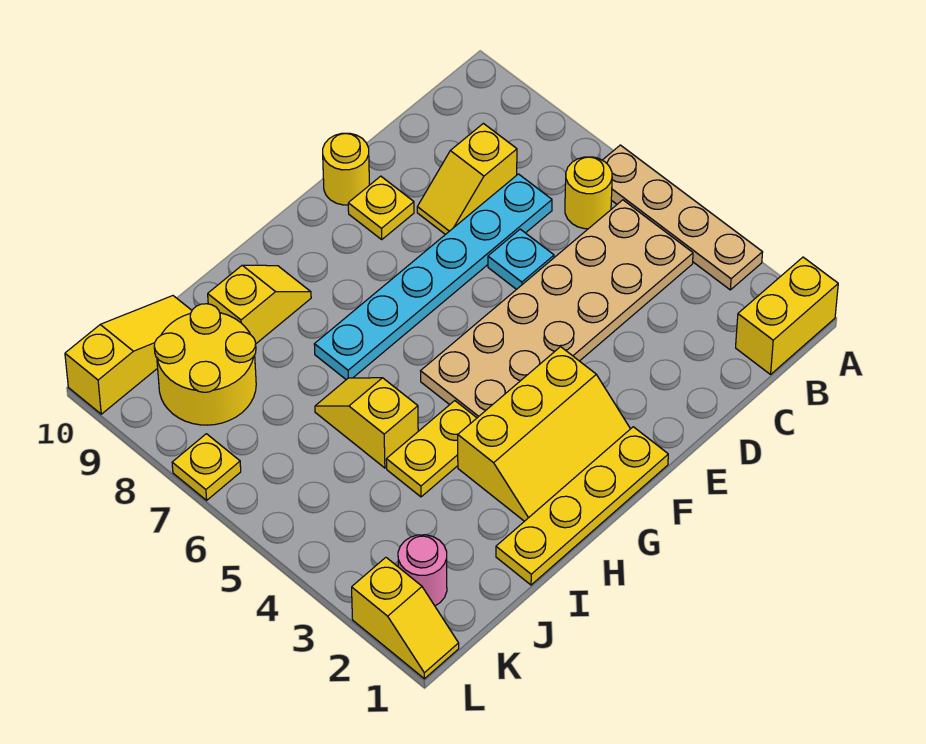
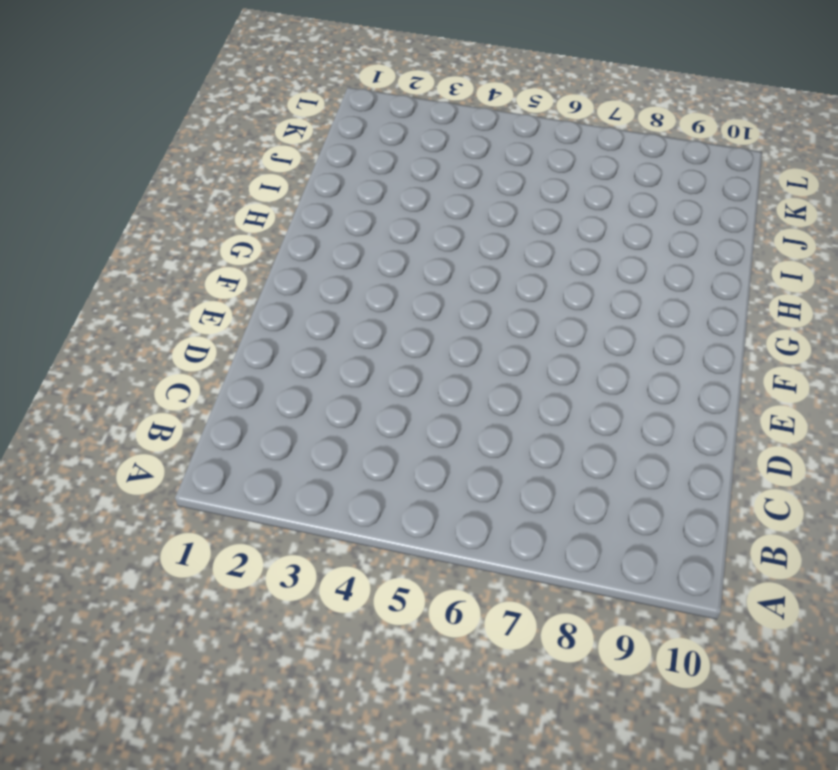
none -> yellow 1x2 brick [736,257,838,374]
none -> tan 1x4 plate [603,145,763,290]
none -> tan 2x6 plate [421,200,693,418]

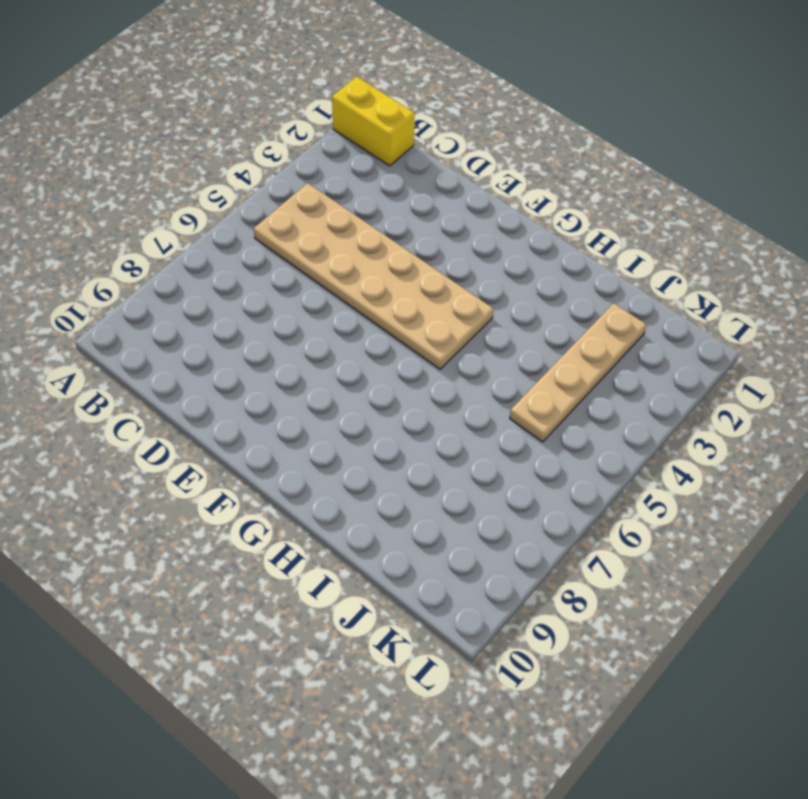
tan 1x4 plate [510,303,647,442] -> tan 1x4 plate moved to [603,145,763,290]
none -> yellow 1x1 round brick [565,157,612,229]
none -> cyan 1x6 plate [314,174,552,380]
none -> yellow 1x2 slope [417,123,517,235]

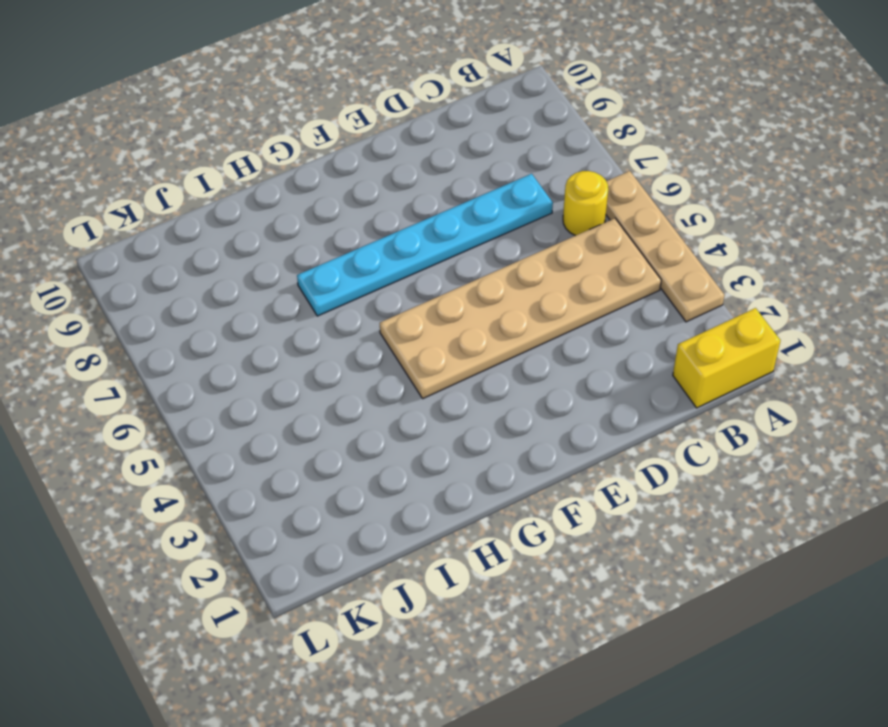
none -> yellow 1x2 slope [417,123,517,235]
none -> cyan 1x1 plate [488,229,554,289]
none -> yellow 1x1 plate [348,176,414,239]

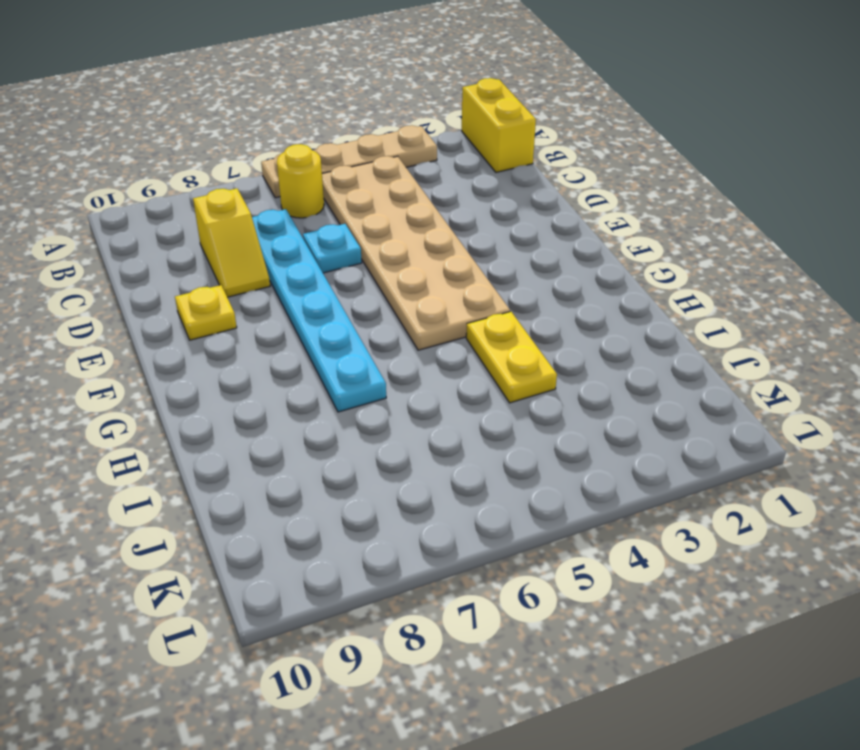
none -> yellow 1x1 round brick [323,133,369,205]
none -> yellow 1x4 plate [496,427,668,585]
none -> yellow 2x3 slope [458,347,630,521]

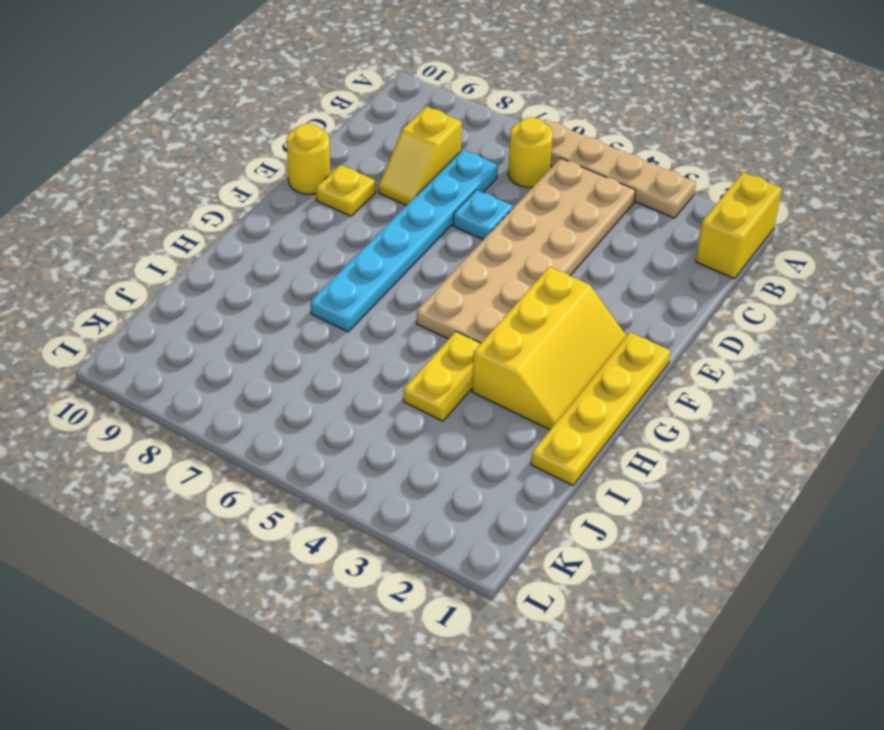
none -> yellow 1x2 slope [208,265,311,343]
none -> yellow 1x2 slope [315,378,418,468]
none -> yellow 2x2 round brick [154,304,256,425]

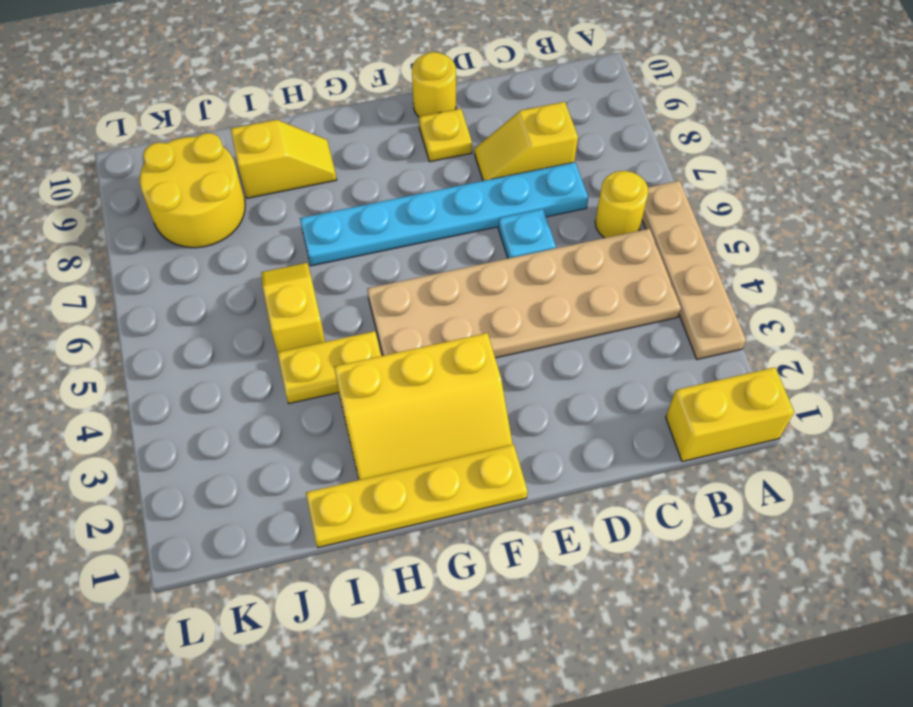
none -> yellow 1x3 slope [65,296,192,414]
none -> pink 1x1 round brick [398,535,447,606]
none -> yellow 1x2 slope [352,558,459,679]

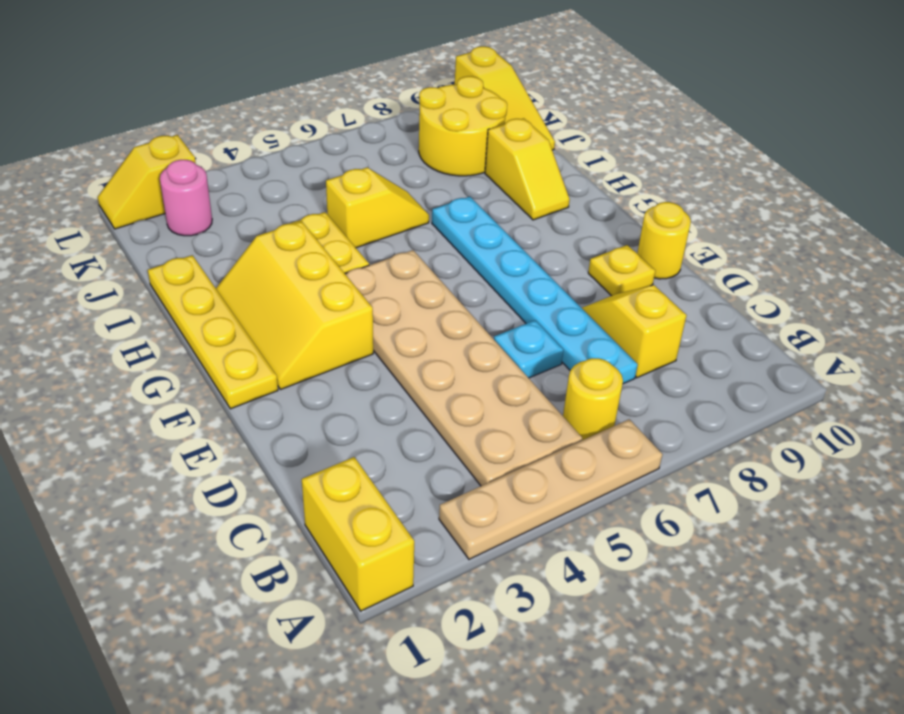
none -> yellow 1x1 plate [172,434,241,500]

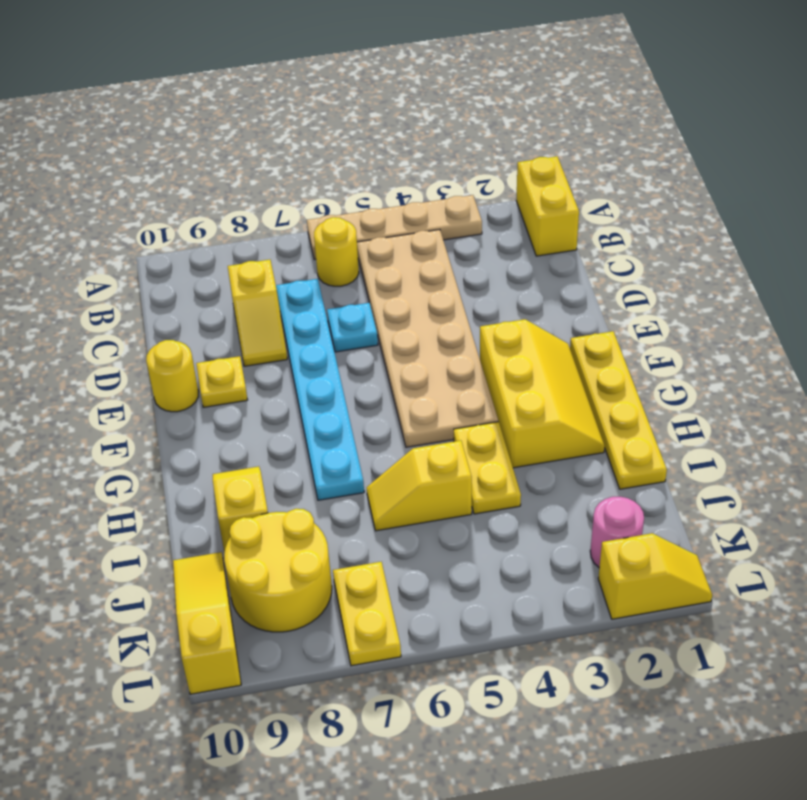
yellow 1x2 plate [333,562,401,666] -> yellow 1x1 plate [172,434,241,500]

